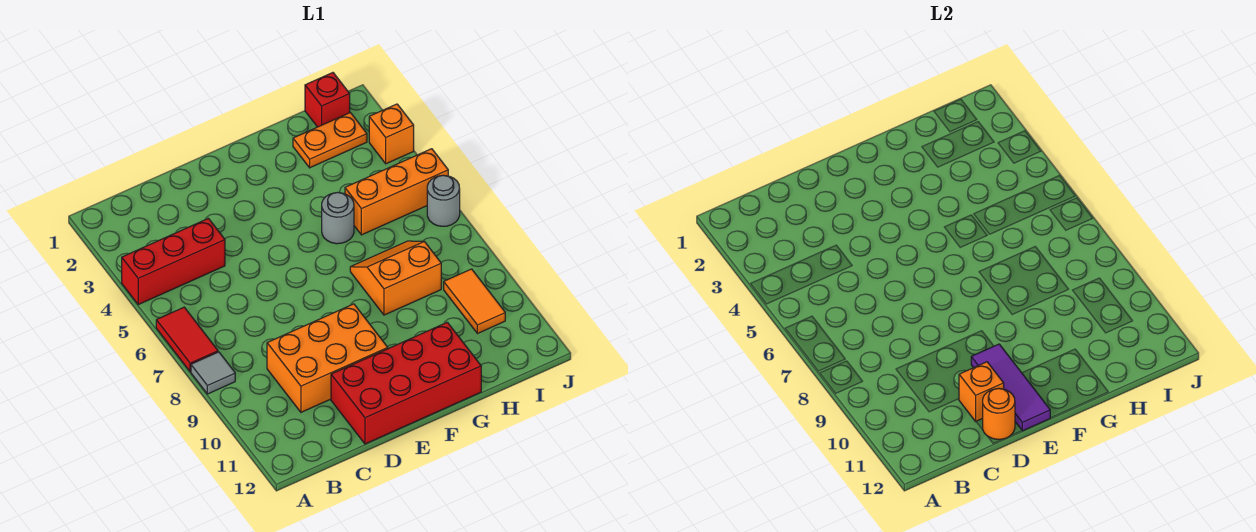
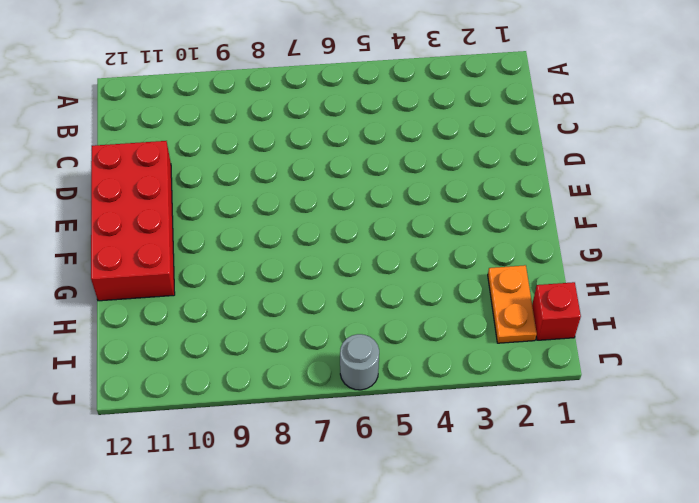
none -> red 1x3 brick [122,218,225,304]
none -> red 1x2 tile [156,307,218,372]
none -> grey 1x1 tile [191,352,235,394]

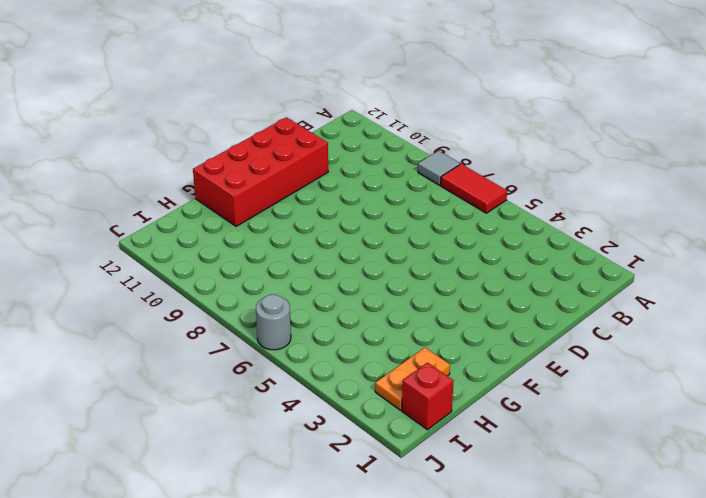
none -> red 1x3 brick [122,218,225,304]
none -> orange 2x3 brick [267,304,388,412]
none -> grey 1x1 round brick [322,192,354,244]

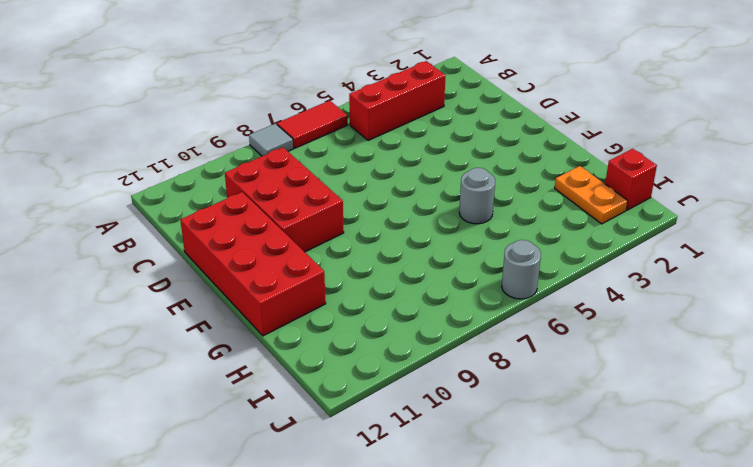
red 1x3 brick [349,61,445,141] -> red 1x3 brick turned to [122,218,225,304]
red 2x3 brick [225,147,344,252] -> orange 2x3 brick [267,304,388,412]
none -> orange 2x2 slope [350,241,441,315]
none -> orange 1x3 brick [345,149,448,235]
none -> orange 1x2 tile [444,269,505,334]

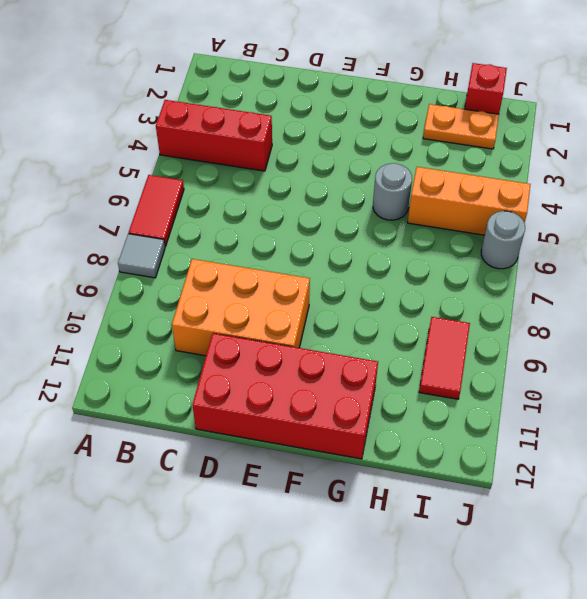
red 1x2 tile [419,317,470,399] -> orange 1x2 tile [444,269,505,334]
none -> orange 2x2 slope [350,241,441,315]
none -> orange 1x1 brick [369,104,414,164]
none -> orange 1x1 brick [959,362,1004,421]

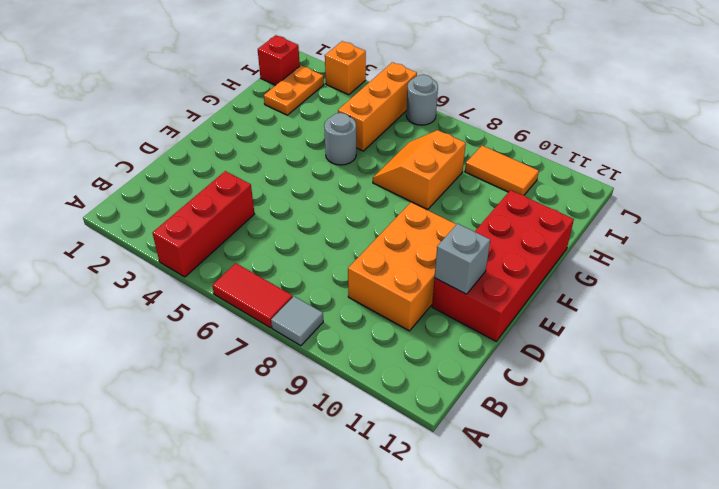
grey 1x1 brick [435,224,490,294] -> orange 1x1 brick [959,362,1004,421]
none -> orange 1x1 round brick [983,388,1015,439]
none -> purple 1x3 tile [971,344,1050,431]

